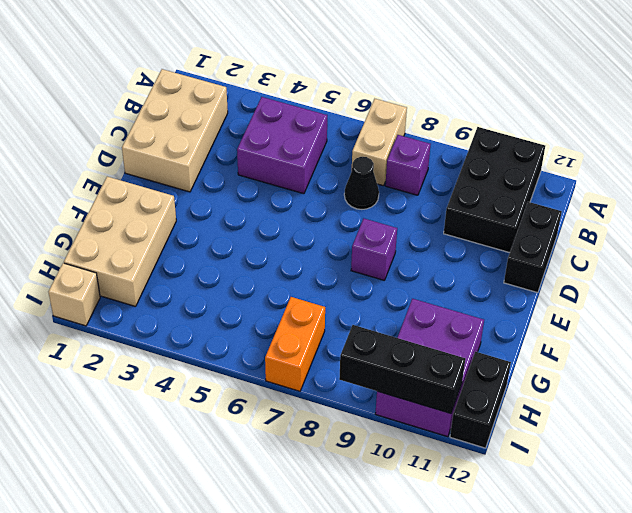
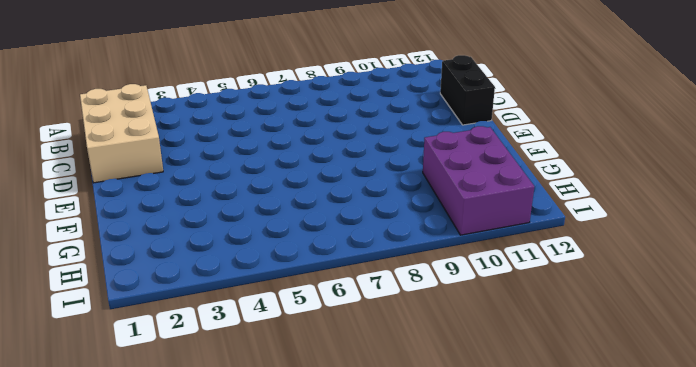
none -> tan 1x2 brick [352,99,407,186]
none -> black 2x3 brick [444,127,545,253]
none -> purple 2x2 brick [237,97,327,194]

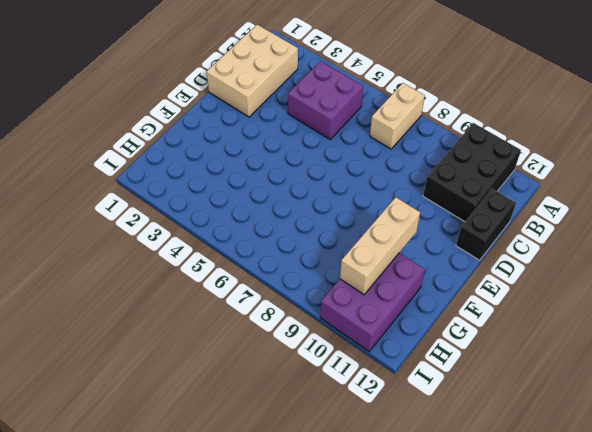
tan 1x3 brick [340,197,420,295] -> none
none -> purple 1x1 brick [385,135,431,195]
none -> black 1x1 cone [344,157,379,209]
none -> purple 1x1 brick [351,219,397,280]

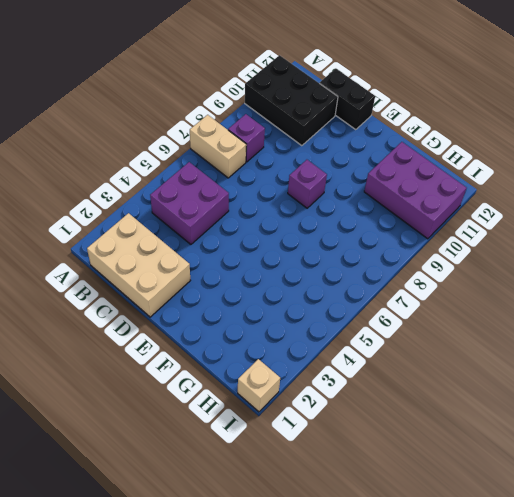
none -> black 1x1 cone [344,157,379,209]
none -> tan 2x3 brick [64,177,176,307]
none -> orange 1x2 brick [265,297,325,391]

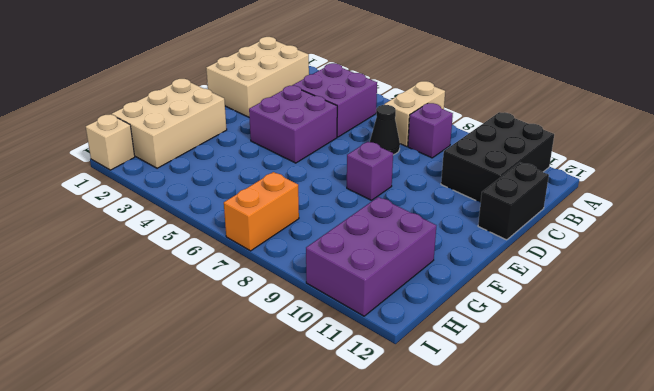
purple 2x2 brick [249,86,337,163] -> none
none -> black 1x2 brick [450,352,511,448]
none -> black 1x3 brick [339,325,465,414]

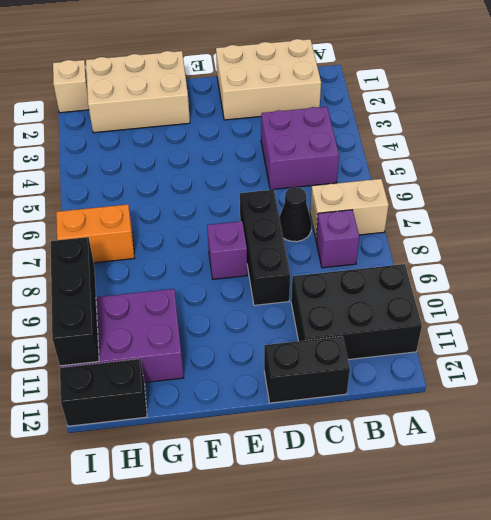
black 1x3 brick [240,190,290,305] -> none

